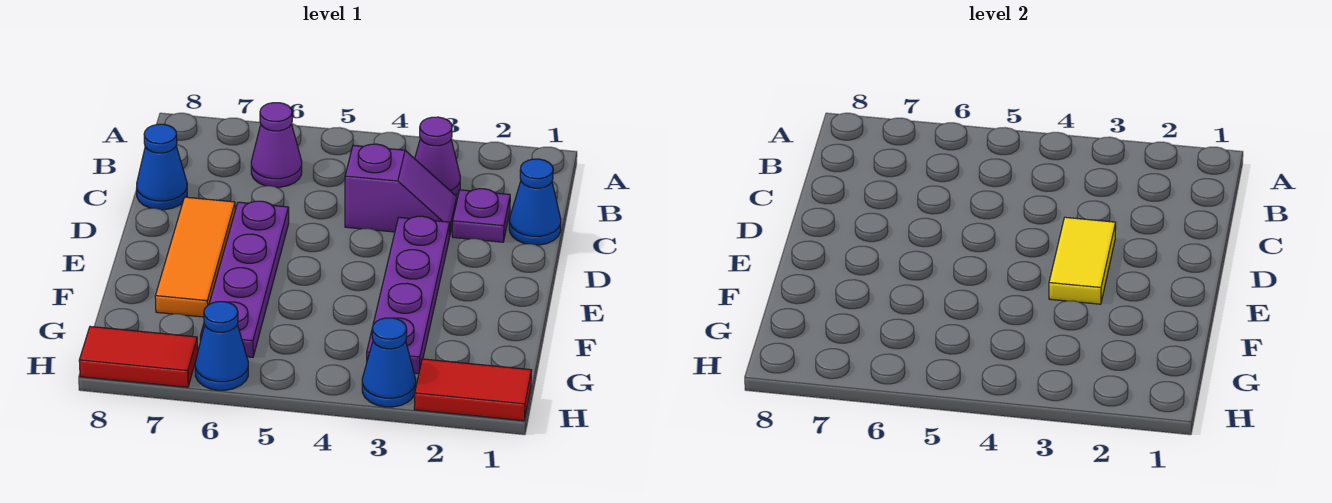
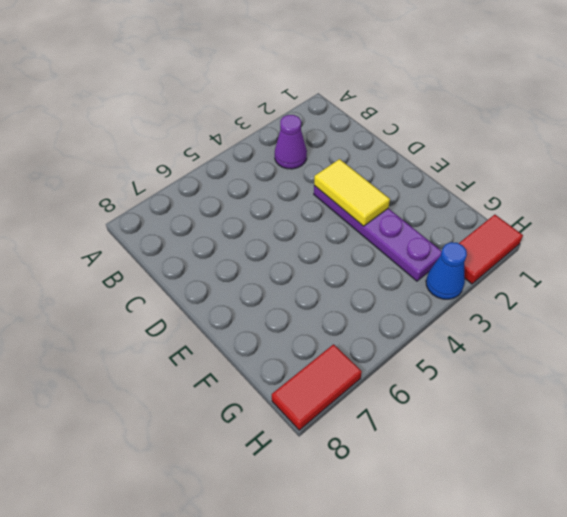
none -> purple 1x1 cone [251,103,302,187]
none -> blue 1x1 cone [509,159,561,245]
none -> purple 1x1 plate [452,189,510,242]

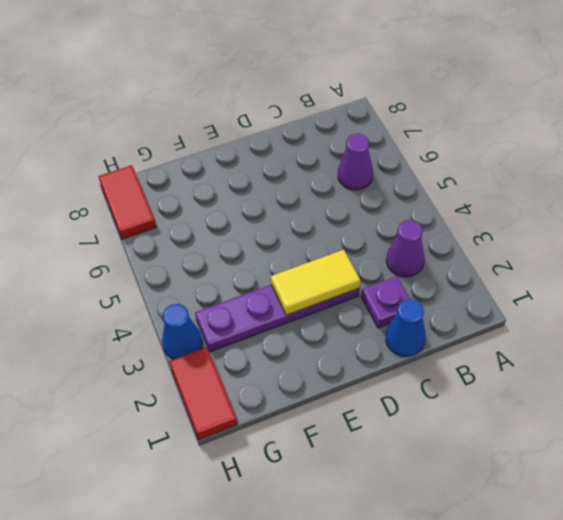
none -> purple 1x2 slope [345,144,457,237]
none -> blue 1x1 cone [137,124,187,210]
none -> purple 1x4 plate [200,201,289,357]

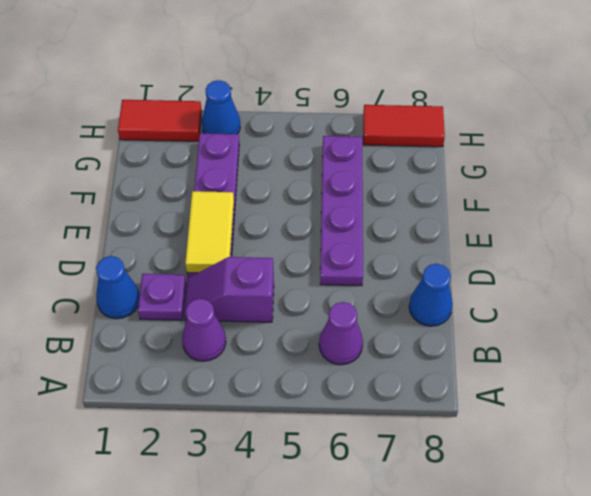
none -> orange 1x3 tile [155,197,235,317]
none -> blue 1x1 cone [195,302,248,390]

